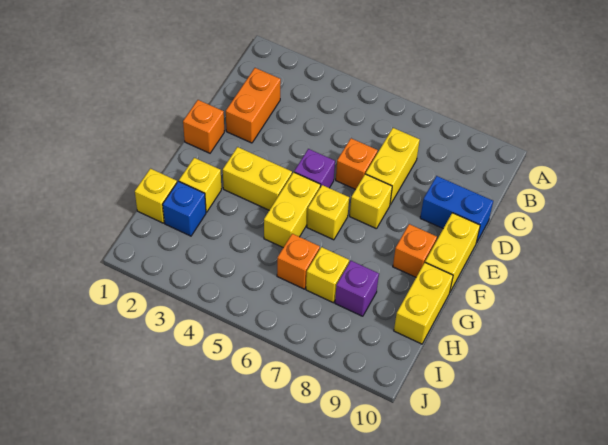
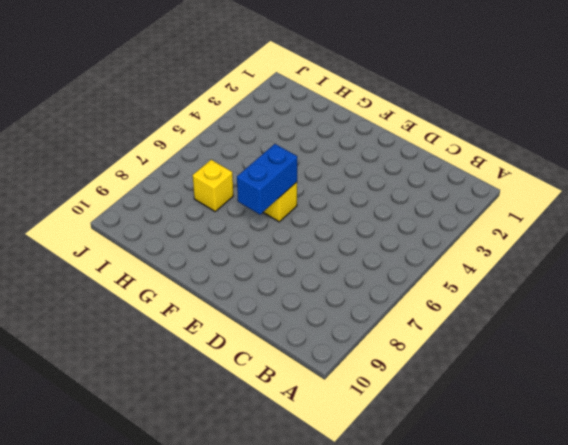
blue 1x2 brick [237,144,297,214] -> blue 1x2 brick moved to [420,176,493,243]
none -> orange 1x2 brick [226,68,281,143]
none -> yellow 1x2 brick [366,128,420,205]
none -> orange 1x1 brick [336,138,378,190]

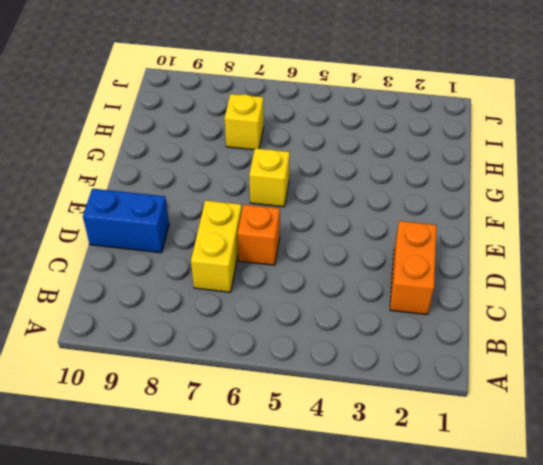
none -> orange 1x1 brick [183,100,224,153]
none -> purple 1x1 brick [294,149,335,188]
none -> yellow 1x1 brick [350,174,392,229]

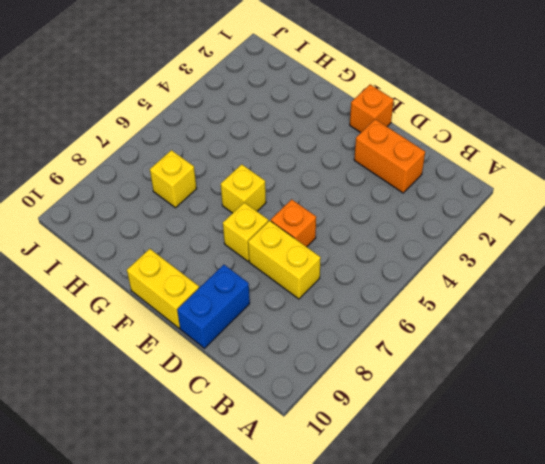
none -> purple 1x1 brick [294,149,335,188]
none -> yellow 1x2 brick [223,147,292,210]
none -> yellow 1x2 brick [264,172,321,247]

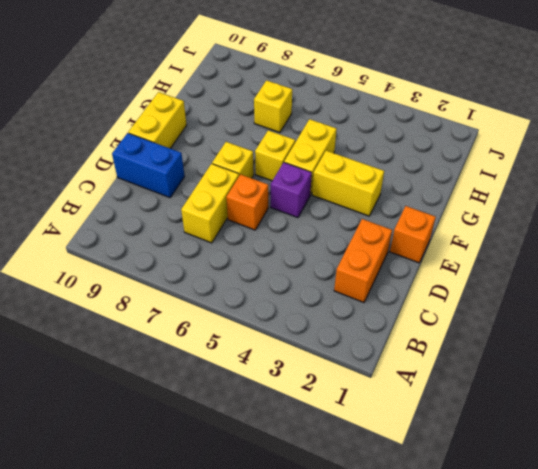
none -> orange 1x1 brick [393,224,437,277]
none -> yellow 1x1 brick [179,158,221,212]
none -> yellow 1x2 brick [394,263,453,344]

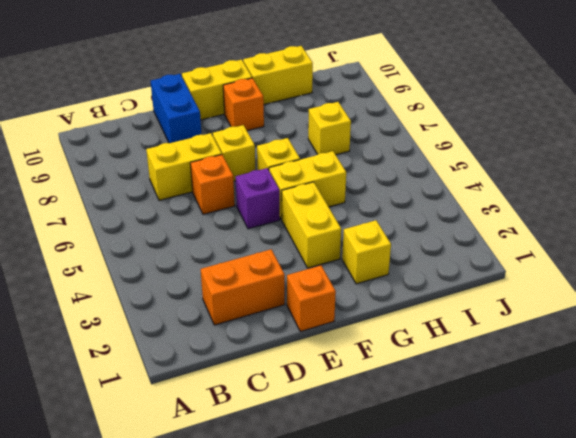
none -> yellow 1x1 brick [135,169,177,223]
none -> blue 1x1 brick [163,181,206,236]
none -> orange 1x1 brick [277,234,320,289]

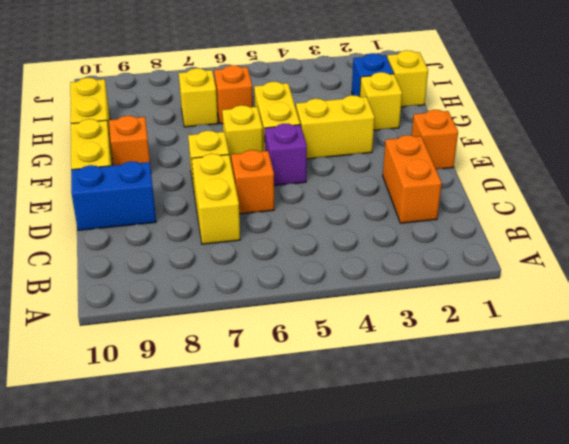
none -> purple 1x1 brick [335,261,379,316]

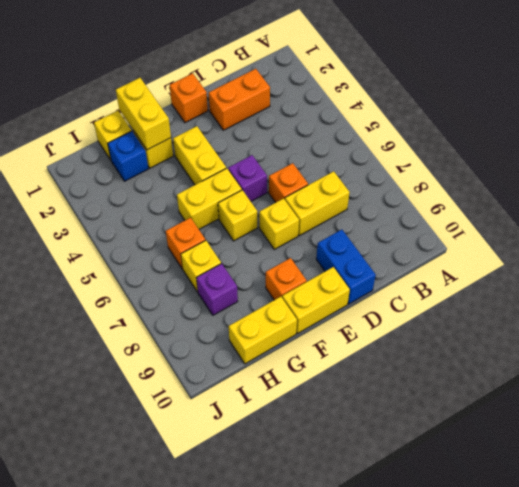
yellow 1x2 brick [116,78,171,150] -> none

